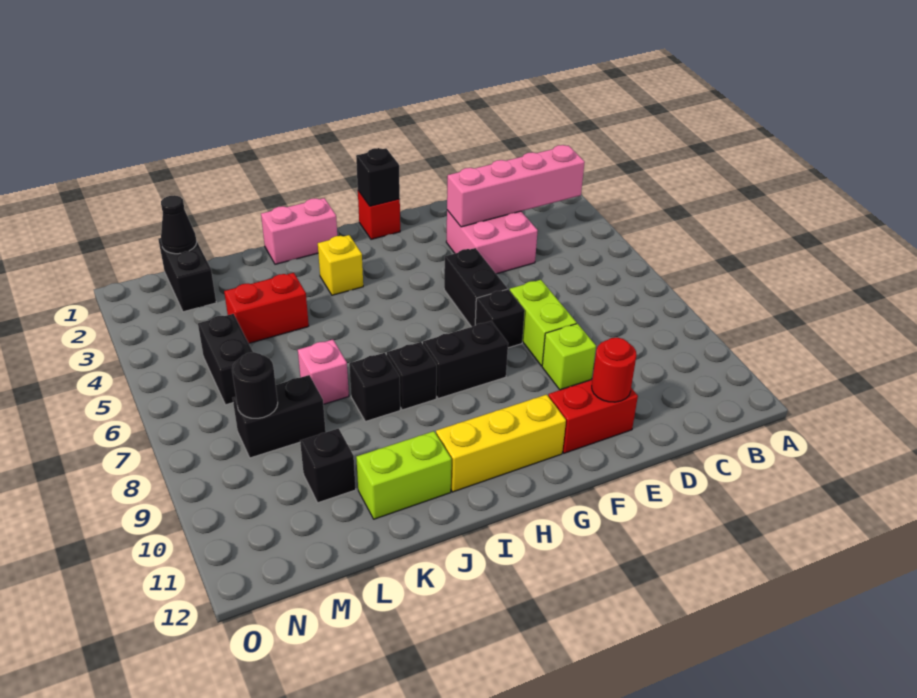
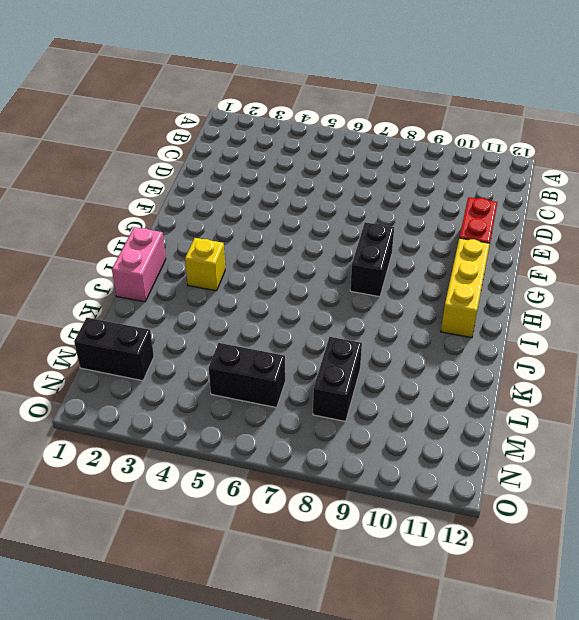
none -> pink 2x2 brick [446,210,538,274]
none -> lime 1x2 brick [510,280,577,366]
none -> lime 1x1 brick [542,324,596,390]

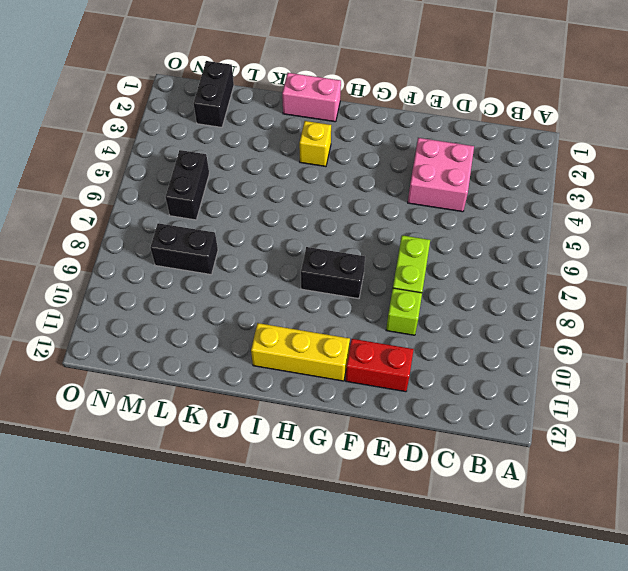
none -> black 1x2 brick [444,248,507,327]
none -> black 1x1 brick [475,289,525,348]
none -> red 1x1 brick [358,191,400,239]

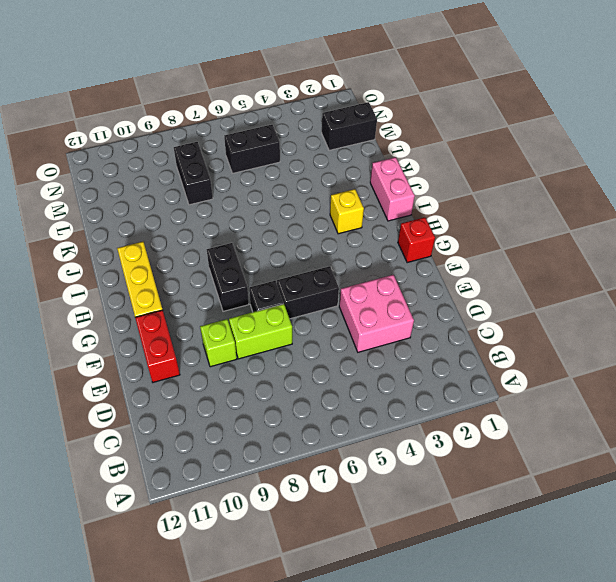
none -> black 1x1 brick [387,342,437,410]
none -> black 1x1 brick [349,353,400,421]
none -> lime 1x2 brick [356,431,451,519]

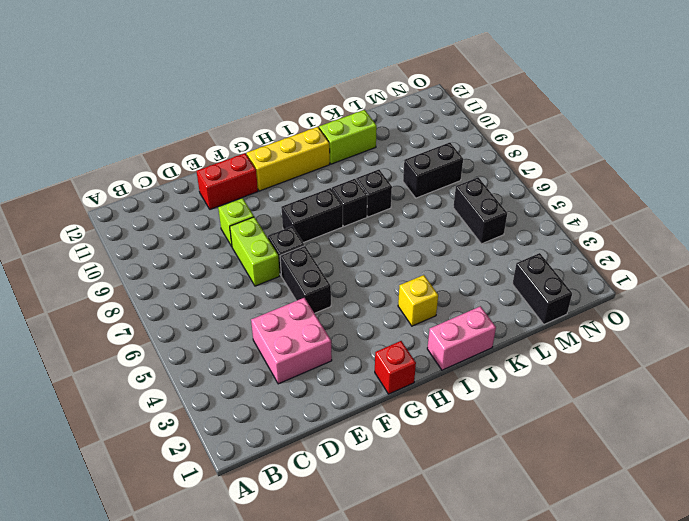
none -> red 1x2 brick [224,273,309,343]
none -> pink 1x1 brick [298,340,349,404]
none -> black 1x1 brick [300,428,356,503]

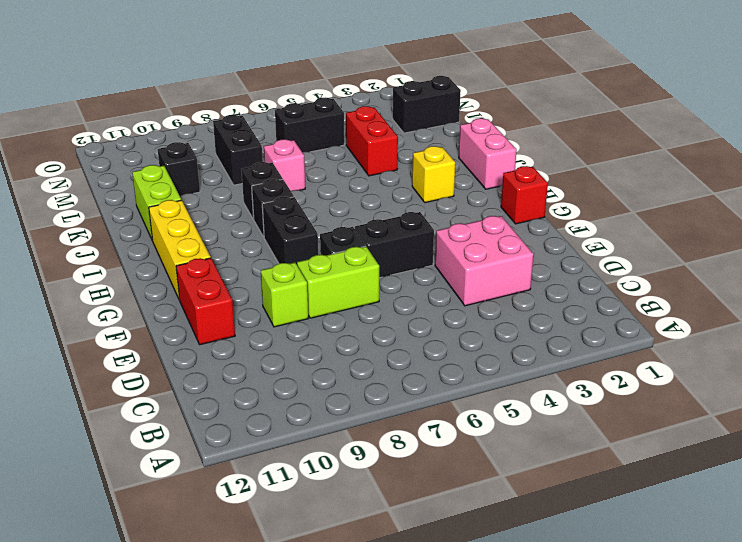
none -> pink 1x4 brick [447,145,585,227]
none -> red 1x1 round brick [592,338,636,402]
none -> black 1x1 brick [356,148,400,206]

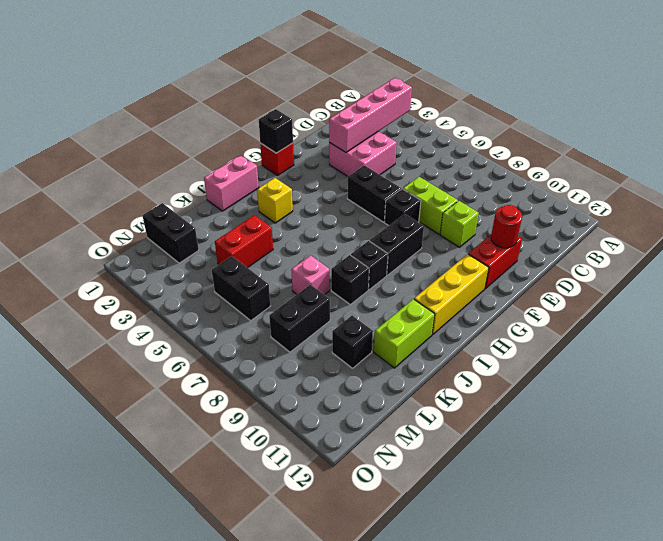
none -> black 1x1 cone [161,195,197,254]
none -> black 1x1 round brick [232,352,278,418]

